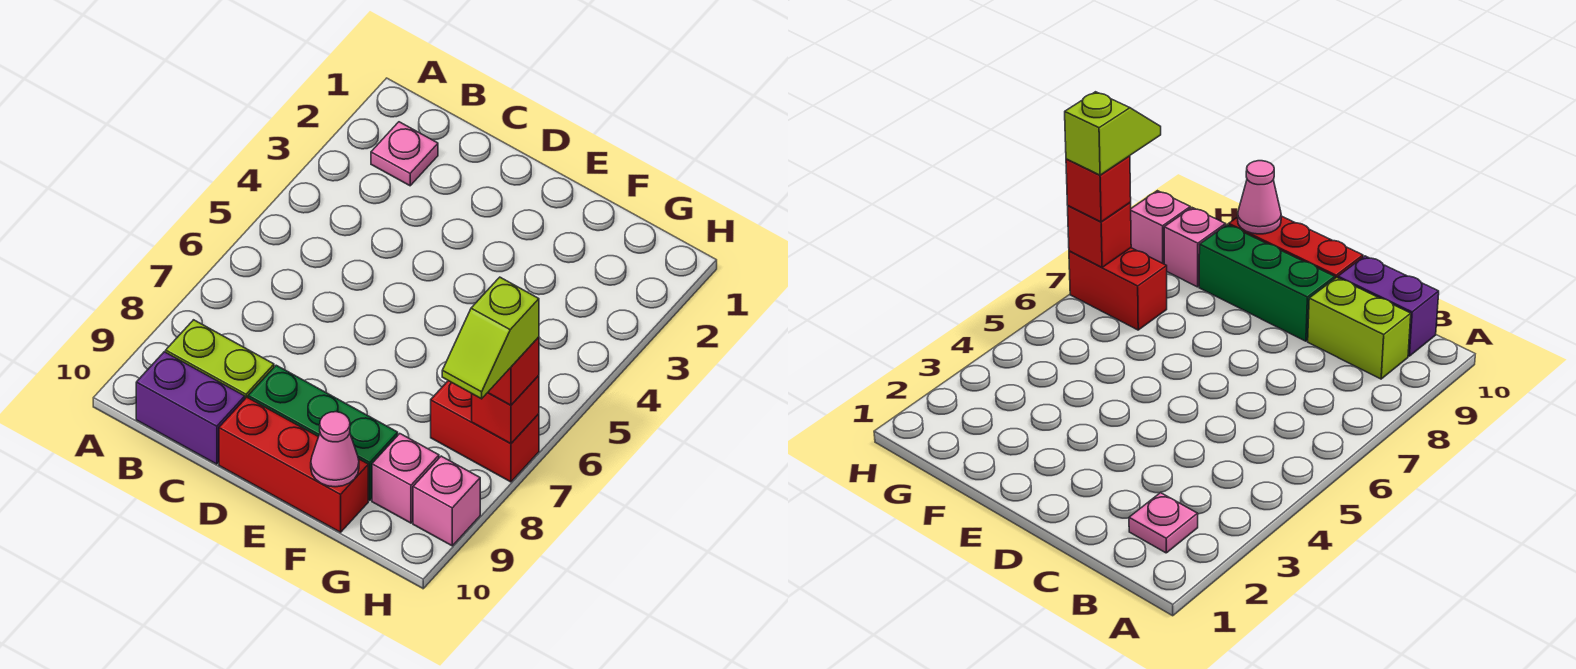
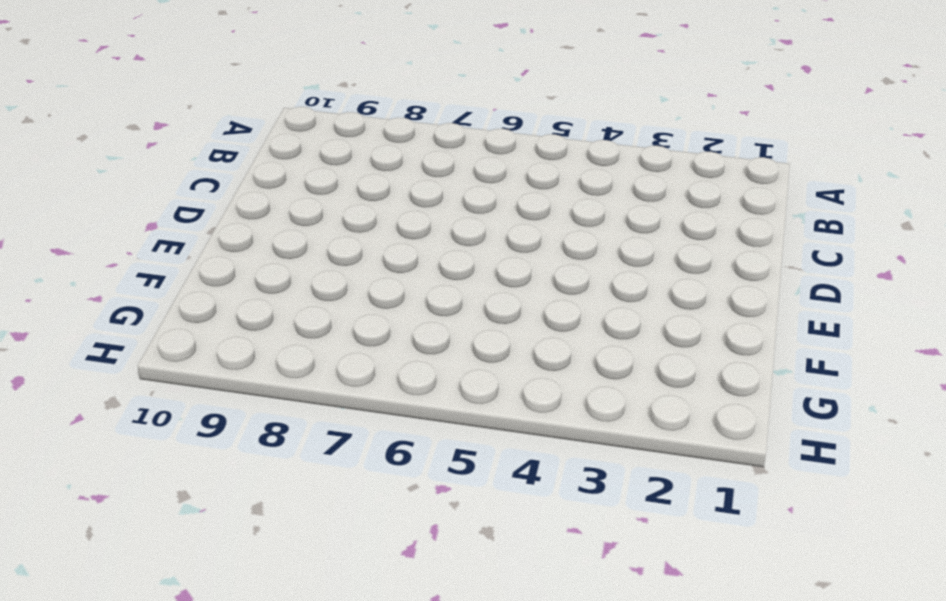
none -> pink 1x1 plate [371,122,438,186]
none -> lime 1x2 brick [166,320,274,398]
none -> purple 1x2 brick [136,352,245,464]

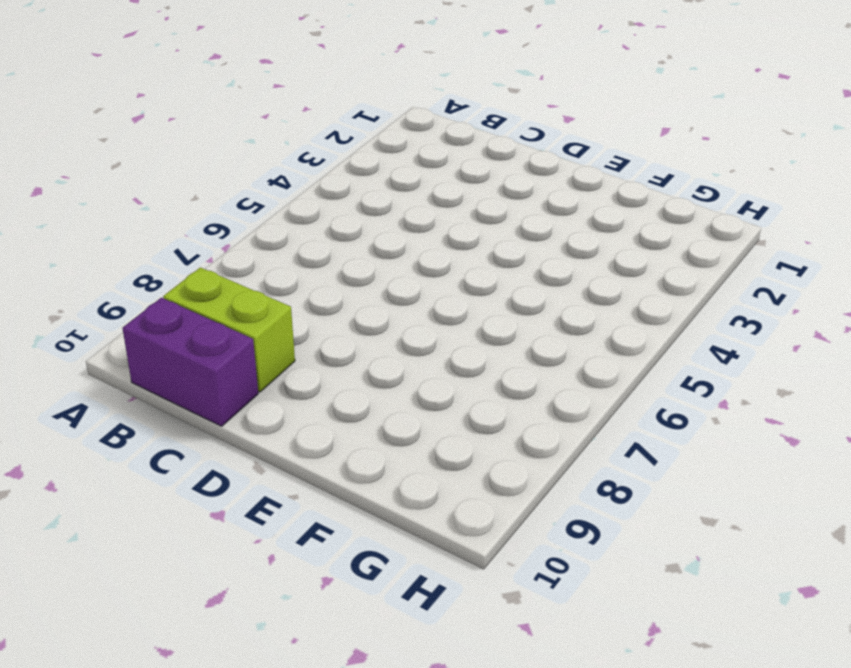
none -> pink 1x1 plate [371,122,438,186]
none -> green 1x3 brick [248,365,398,500]
none -> red 1x3 brick [219,397,368,532]

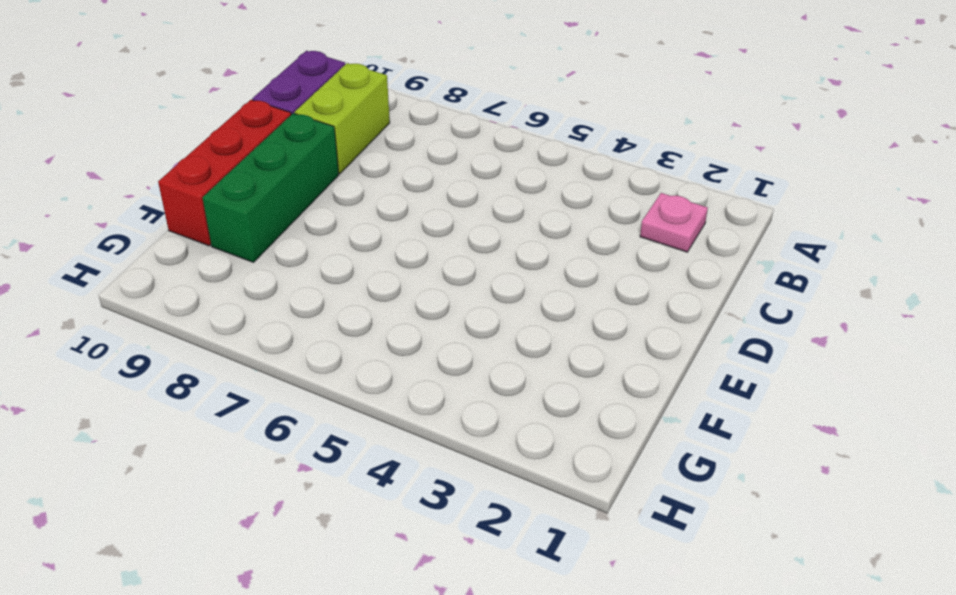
none -> red 1x2 brick [431,381,539,482]
none -> pink 1x1 brick [372,434,439,523]
none -> pink 1x1 brick [413,456,480,546]

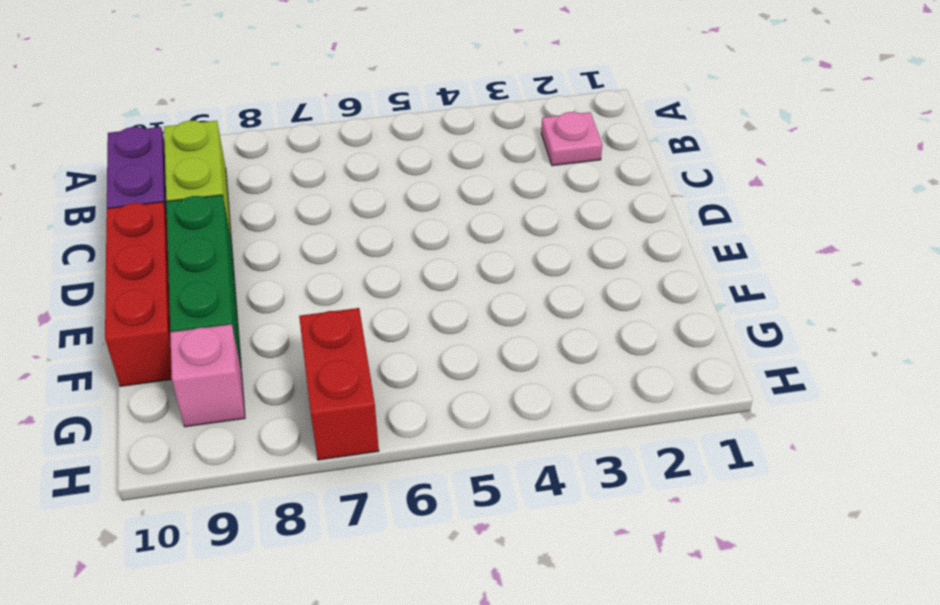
none -> pink 1x1 brick [413,456,480,546]
none -> pink 1x1 cone [311,412,359,487]
none -> red 1x1 brick [472,375,539,443]

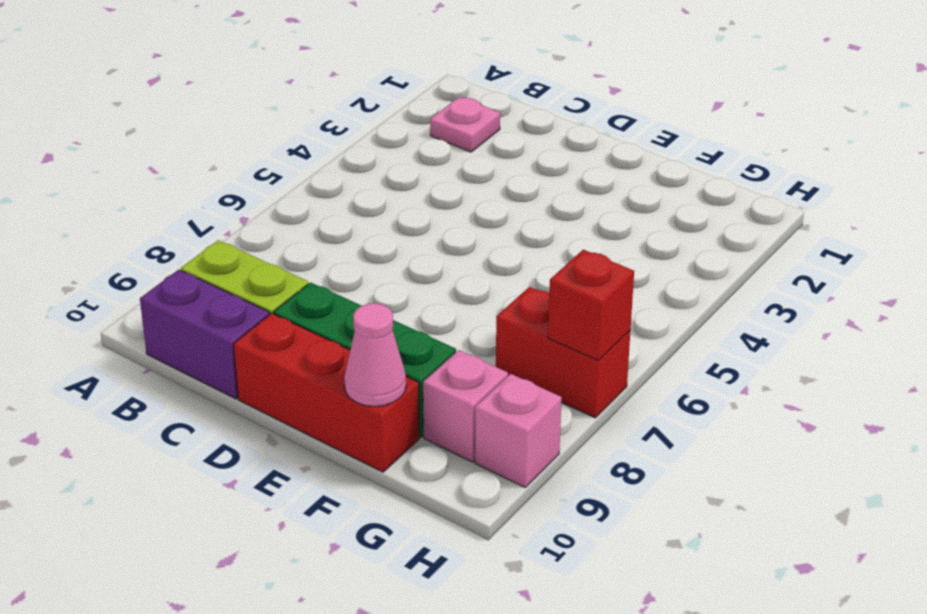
none -> red 1x1 brick [488,337,539,405]
none -> lime 1x2 slope [442,277,539,399]

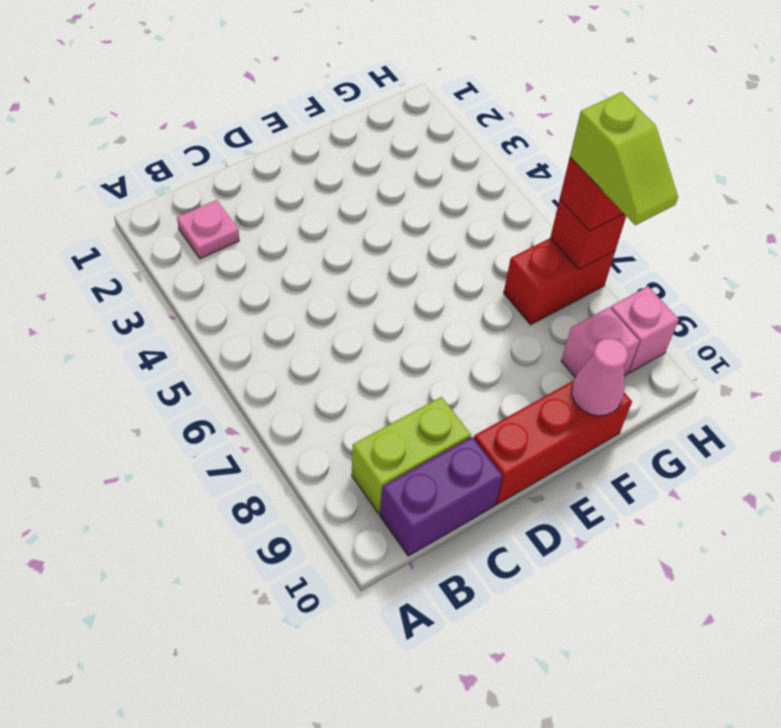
none -> green 1x3 brick [248,365,398,500]

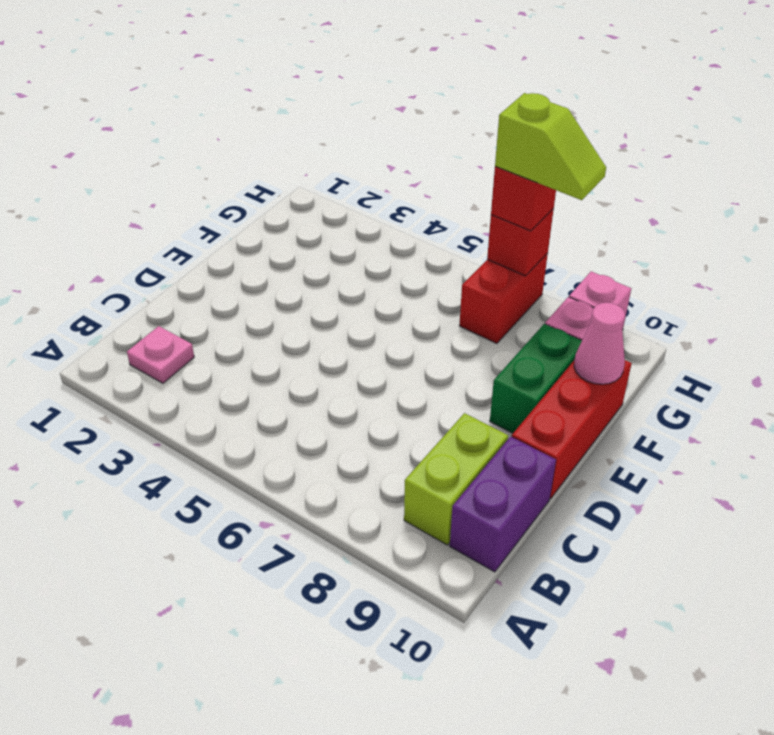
green 1x2 brick [490,324,582,433] -> green 1x3 brick [248,365,398,500]

